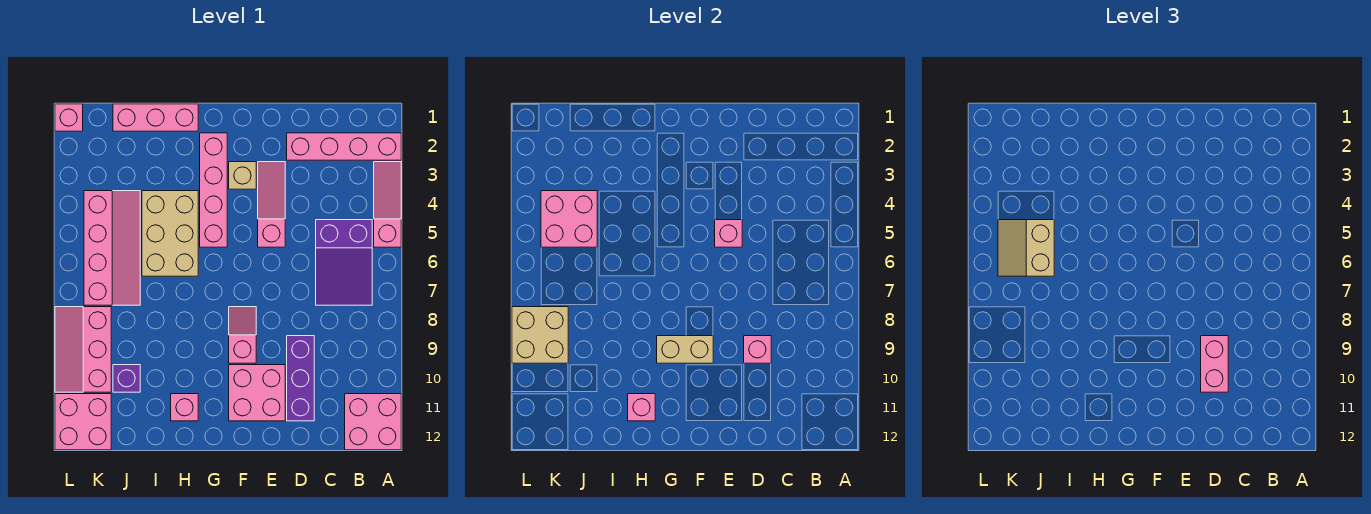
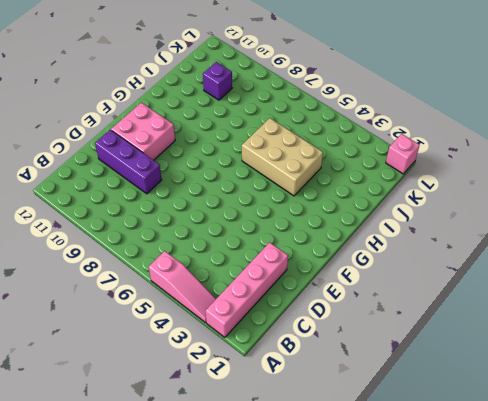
none -> pink 2x2 brick [345,394,401,450]
none -> purple 2x3 slope [316,220,372,305]
none -> pink 1x3 slope [258,162,285,247]

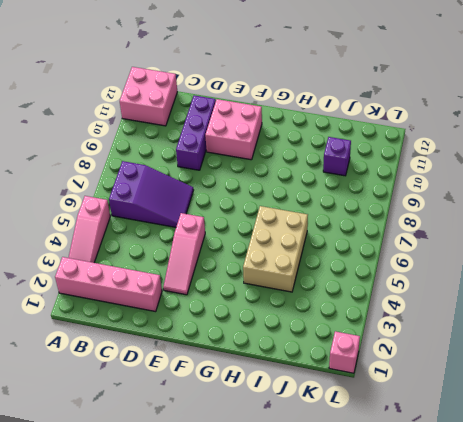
purple 2x3 slope [109,161,194,227] -> purple 2x3 slope turned to [316,220,372,305]
none -> tan 1x1 brick [229,162,256,189]
none -> pink 1x2 slope [229,307,256,363]
none -> pink 1x4 brick [200,133,227,247]

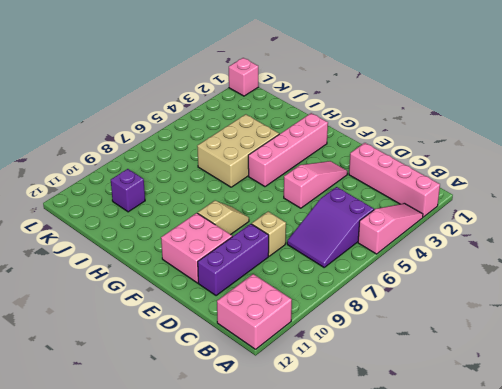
tan 1x1 brick [252,212,286,256] -> tan 1x1 brick moved to [229,162,256,189]
tan 1x2 slope [198,201,249,235] -> pink 1x2 slope [229,307,256,363]
none -> pink 1x3 brick [113,104,198,131]
none -> pink 1x1 brick [171,394,198,421]
none -> pink 2x4 slope [84,191,140,305]

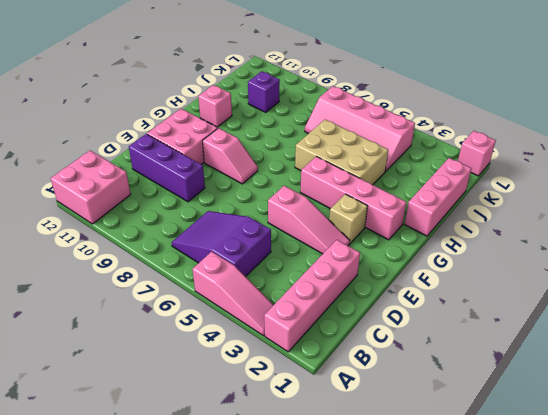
none -> pink 2x3 slope [55,307,111,392]
none -> pink 2x2 brick [55,394,111,450]
none -> pink 1x1 brick [744,336,771,363]

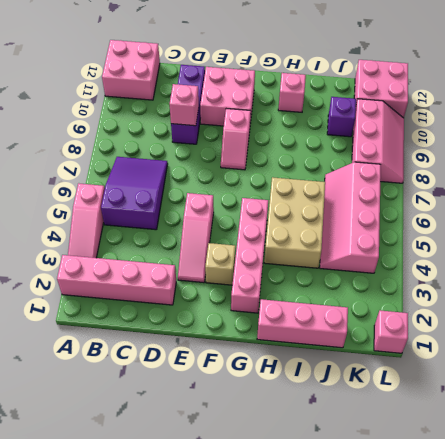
none -> pink 1x1 brick [715,220,742,247]
none -> tan 1x2 brick [657,336,713,363]
none -> pink 1x1 brick [628,394,655,421]

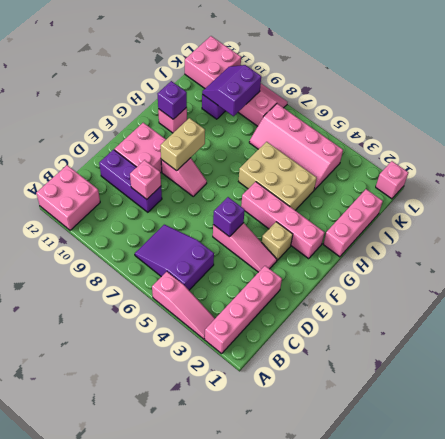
purple 1x1 brick [213,197,245,237] -> pink 1x1 brick [715,220,742,247]
purple 1x1 brick [158,81,187,119] -> pink 1x1 brick [628,394,655,421]
purple 2x2 slope [202,65,261,116] -> tan 2x2 brick [512,307,568,363]
none -> pink 2x2 brick [541,191,597,247]
none -> pink 1x2 brick [1201,336,1228,392]
none -> tan 2x2 slope [998,220,1054,276]

